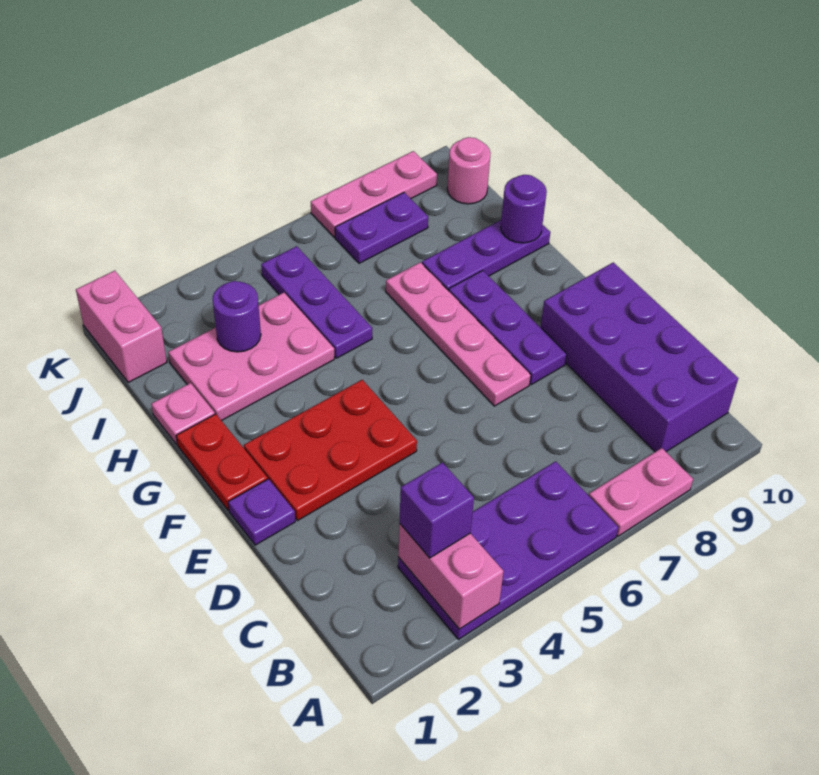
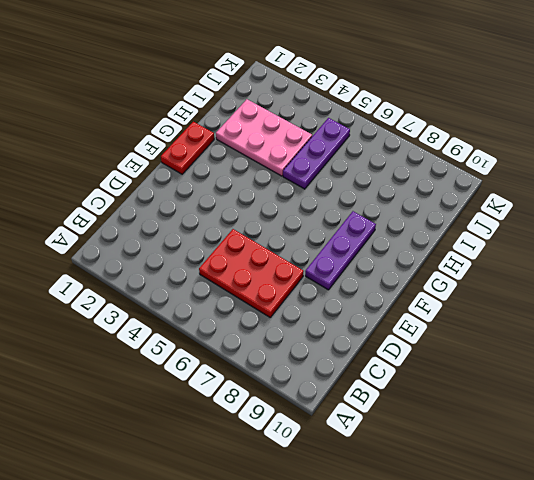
red 2x3 plate [199,229,304,317] -> red 2x3 plate moved to [244,380,417,521]
none -> purple 2x4 plate [398,461,618,639]
none -> pink 1x2 plate [589,448,693,536]
none -> purple 2x4 brick [540,263,738,452]

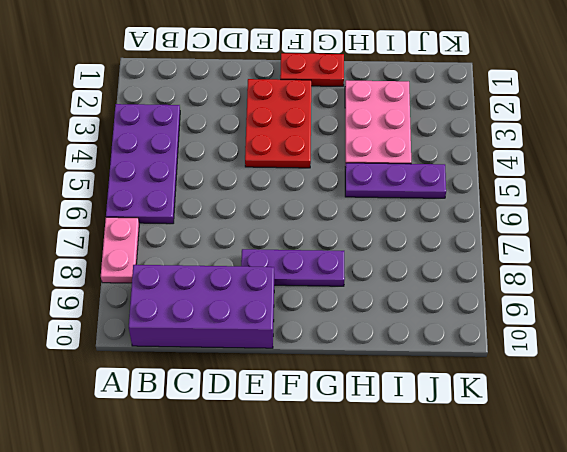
none -> purple 1x1 plate [228,479,295,545]
none -> pink 1x4 plate [386,262,531,406]
none -> pink 1x1 plate [151,383,215,444]

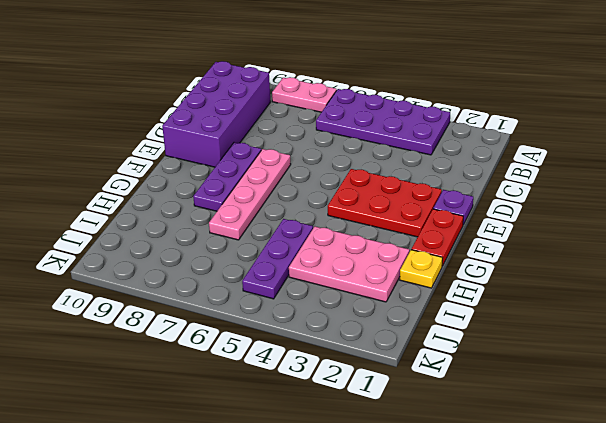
yellow 1x1 plate [400,250,442,288] -> pink 1x1 plate [151,383,215,444]
none -> purple 1x3 plate [422,220,550,291]
none -> pink 1x2 brick [76,271,167,383]
none -> purple 1x2 plate [335,193,428,263]

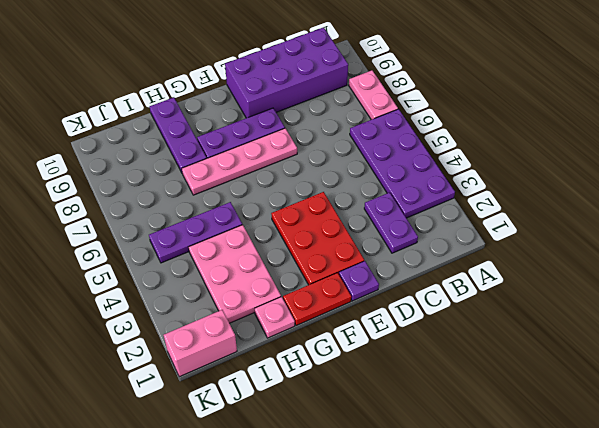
purple 1x2 plate [364,192,418,253] -> purple 1x2 plate moved to [335,193,428,263]
none -> pink 1x1 round brick [447,137,491,204]
none -> pink 1x3 plate [311,151,437,237]
none -> pink 1x2 brick [398,524,504,629]

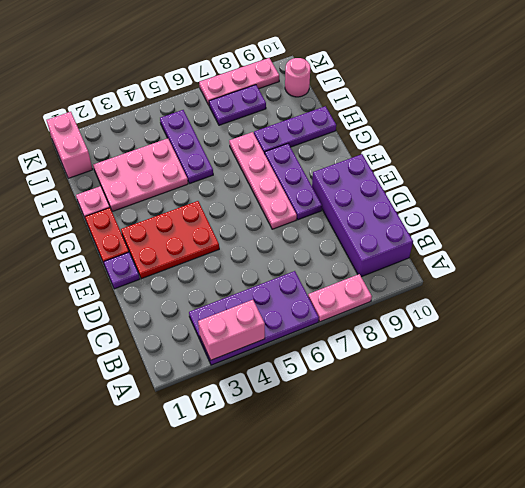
pink 1x2 brick [198,300,265,360] -> pink 1x2 brick turned to [398,524,504,629]
none -> purple 1x1 round brick [501,175,547,243]
none -> purple 1x1 round brick [212,281,261,352]
none -> purple 1x1 brick [400,463,474,558]

